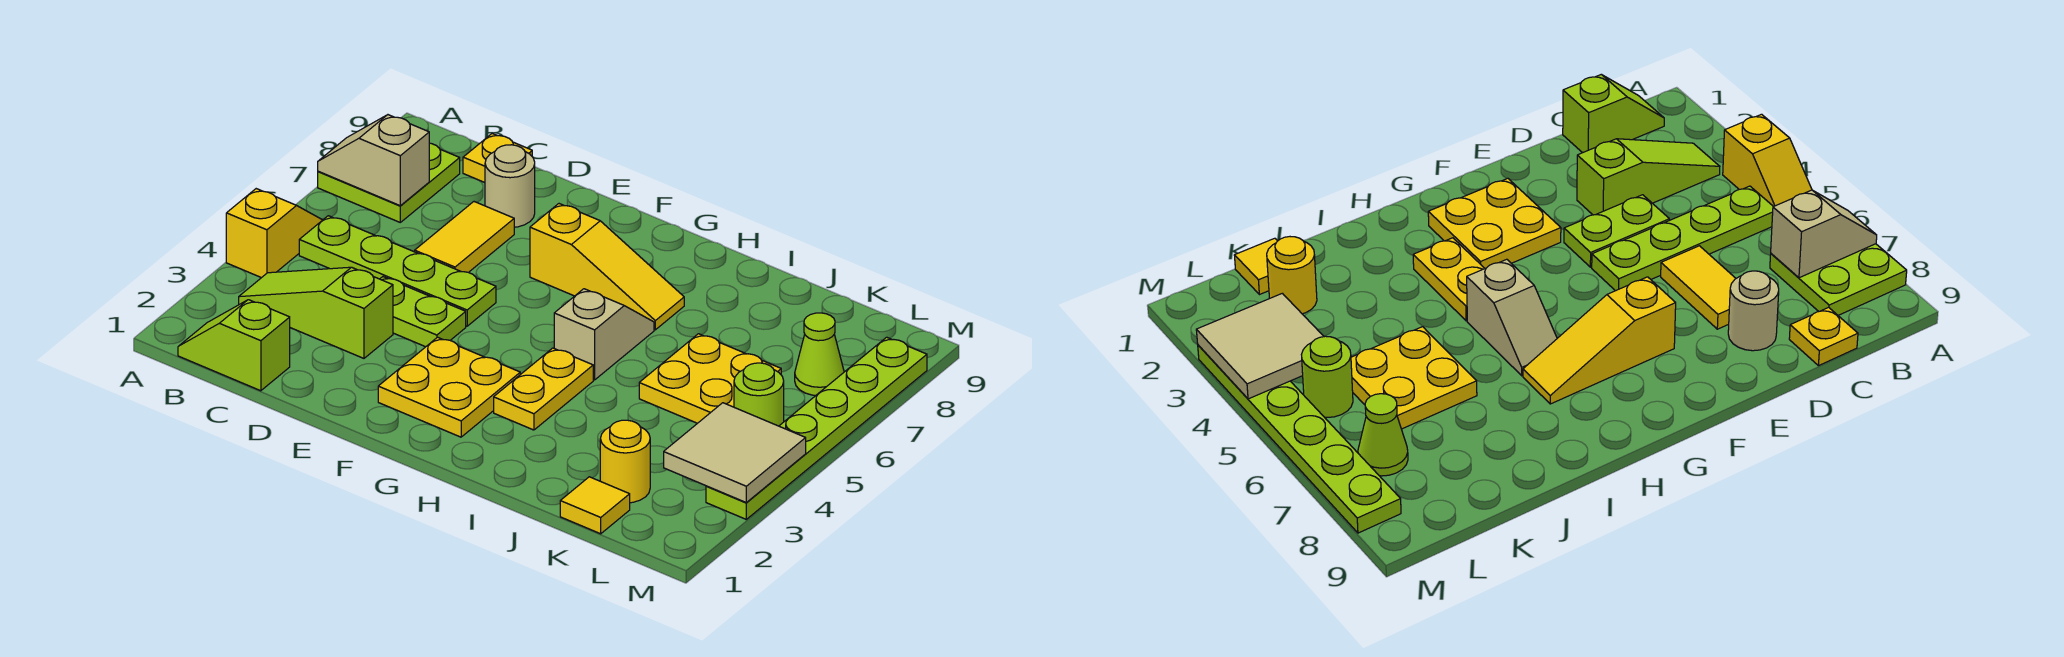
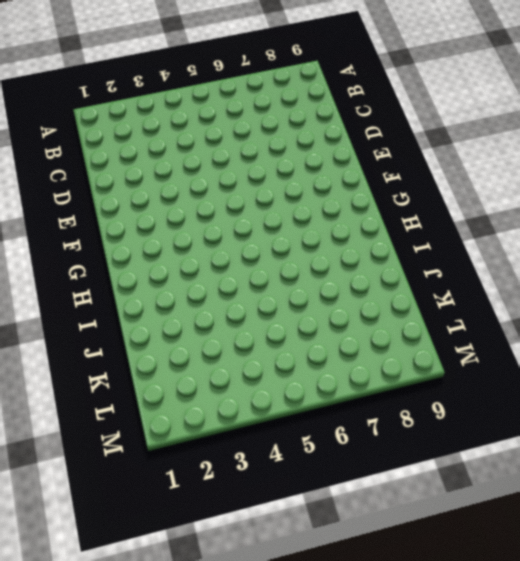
none -> yellow 1x2 slope [226,189,322,278]
none -> lime 2x2 plate [318,143,460,222]
none -> lime 1x2 slope [178,300,290,391]

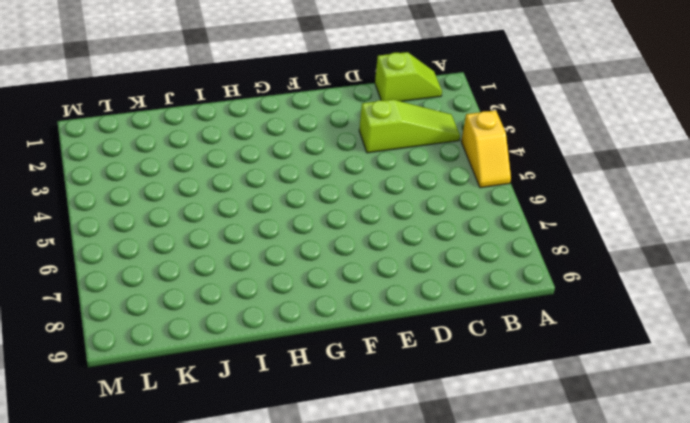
none -> lime 2x2 plate [318,143,460,222]
none -> lime 1x4 plate [299,216,496,326]
none -> yellow 1x1 plate [463,134,532,183]

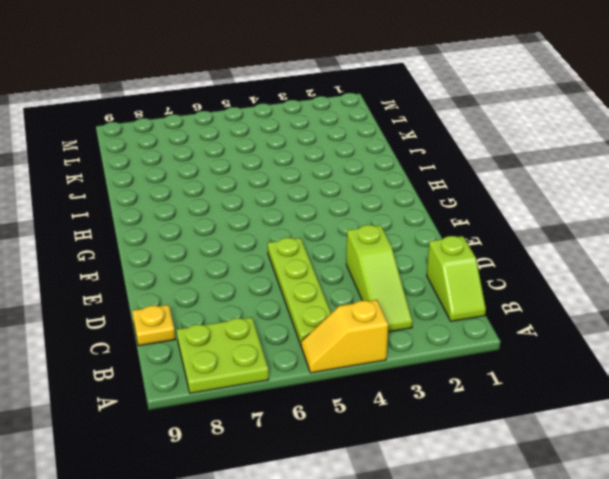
none -> lime 1x2 plate [380,277,466,347]
none -> yellow 1x2 tile [415,202,514,272]
none -> tan 1x1 round brick [485,145,535,227]

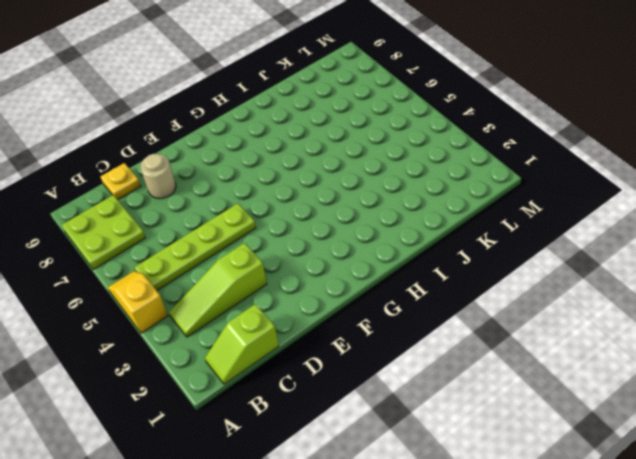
none -> lime 1x2 plate [380,277,466,347]
none -> yellow 1x2 tile [415,202,514,272]
none -> yellow 2x2 plate [378,337,520,437]

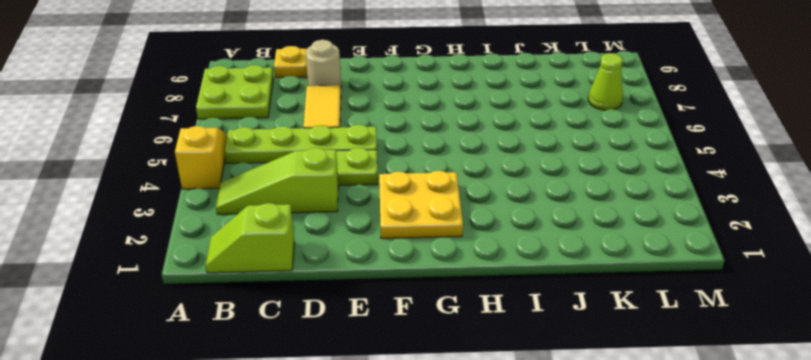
none -> yellow 1x3 slope [530,204,684,330]
none -> yellow 1x2 plate [494,348,593,430]
none -> tan 1x2 slope [554,289,654,380]

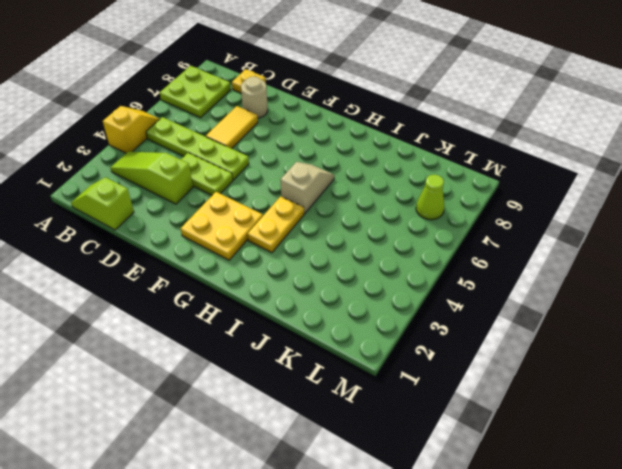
none -> yellow 1x3 slope [530,204,684,330]
none -> yellow 2x2 plate [639,334,781,423]
none -> yellow 1x1 tile [560,477,630,534]

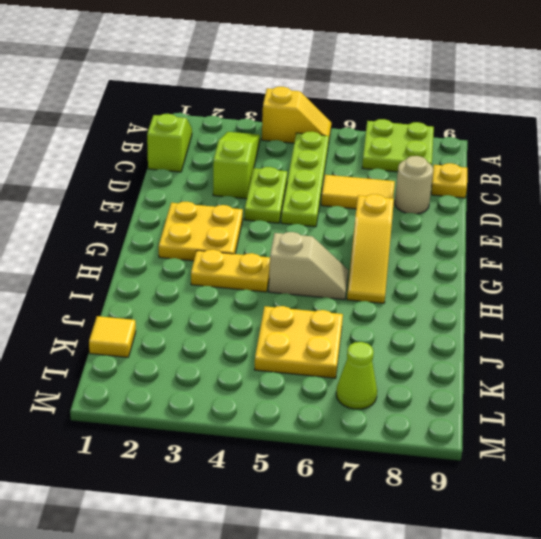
none -> yellow 1x1 round brick [600,420,650,503]
none -> lime 1x1 round brick [734,363,784,426]
none -> lime 1x6 plate [706,337,927,519]

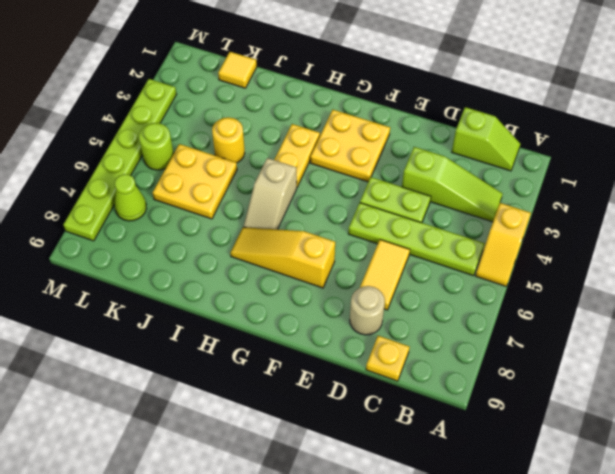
yellow 1x1 round brick [212,117,245,163] -> yellow 1x1 round brick moved to [600,420,650,503]
none -> lime 2x2 plate [318,143,460,222]
none -> tan 1x2 slope [318,115,429,206]
none -> tan 2x2 tile [664,403,806,502]

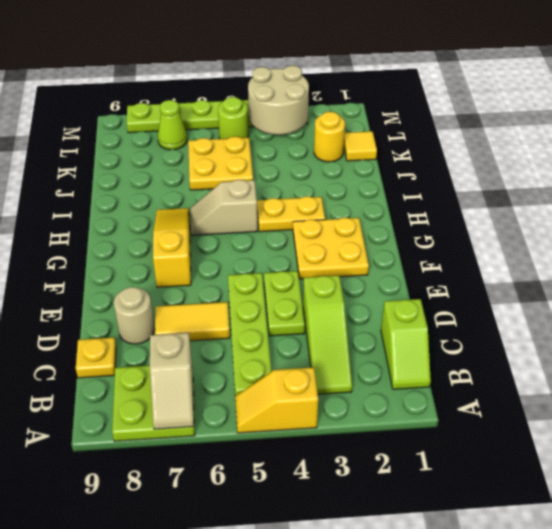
tan 2x2 round brick [248,66,309,135] -> tan 2x2 tile [664,403,806,502]

